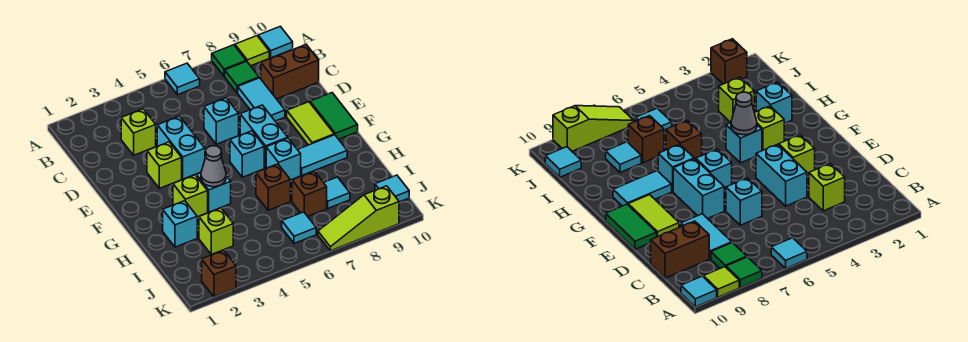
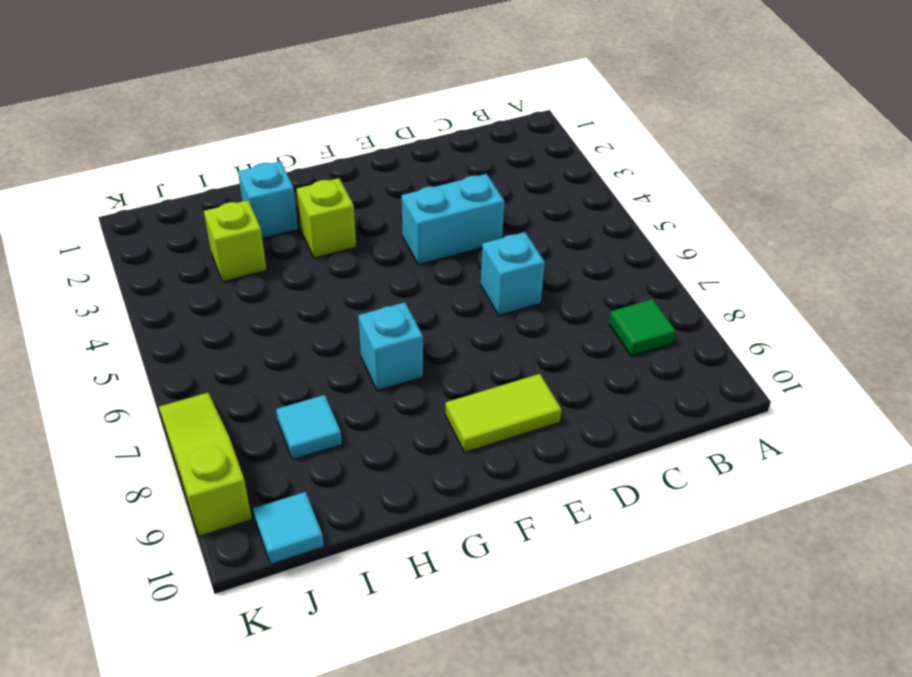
none -> cyan 1x1 tile [165,63,200,95]
none -> green 1x1 tile [212,45,246,76]
none -> lime 1x1 tile [235,36,269,66]

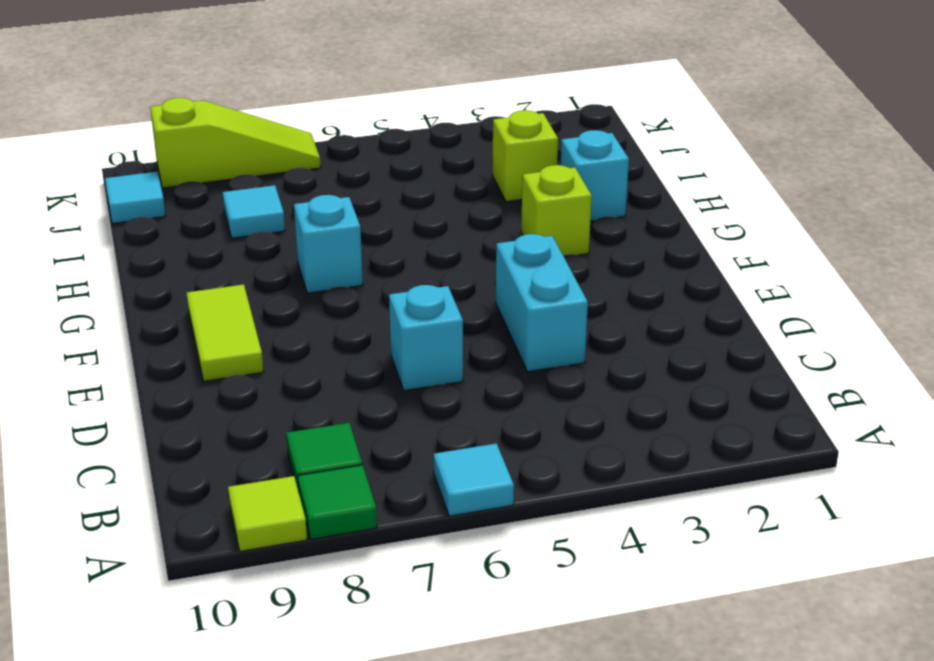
none -> cyan 1x1 tile [258,26,293,58]
none -> lime 1x1 brick [121,109,156,155]
none -> cyan 1x2 tile [238,78,285,121]

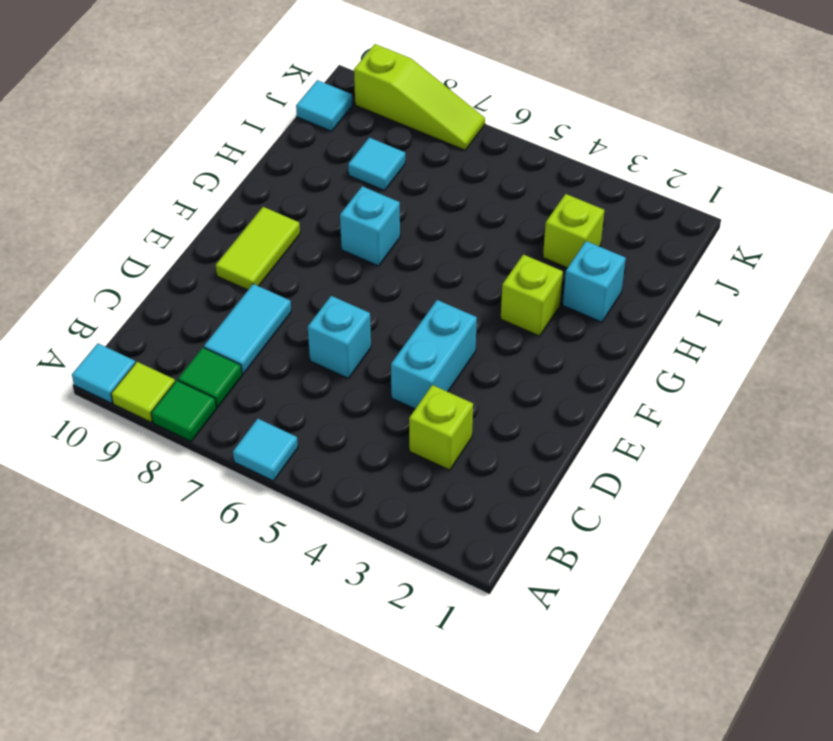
none -> brown 1x2 brick [261,45,319,99]
none -> lime 1x1 brick [147,142,182,188]
none -> cyan 1x2 brick [240,105,288,168]

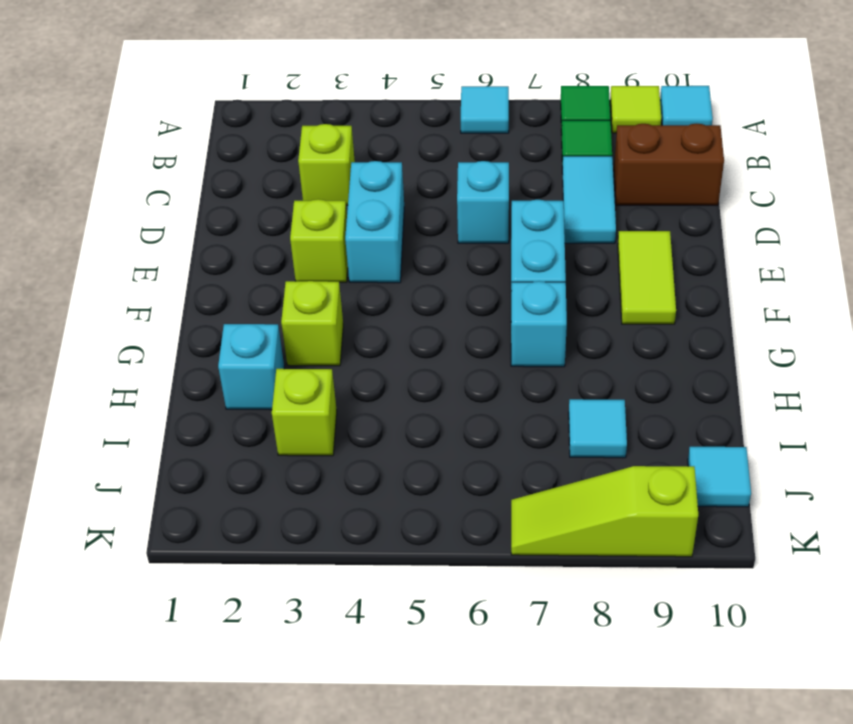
none -> green 1x2 tile [310,93,358,139]
none -> cyan 1x1 brick [230,131,264,177]
none -> cyan 1x1 brick [196,173,231,212]

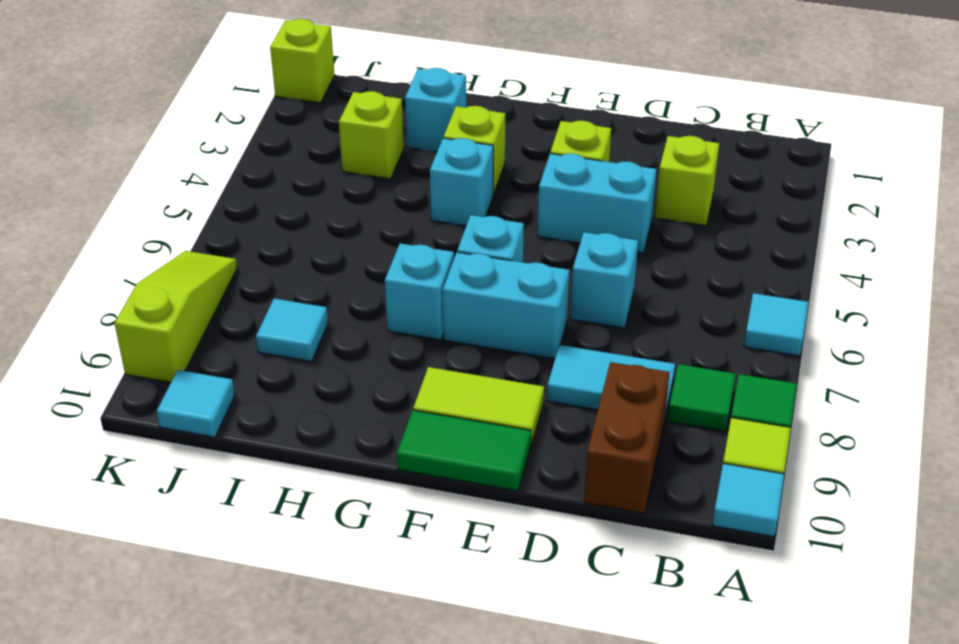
lime 1x1 brick [270,19,335,103] -> none
none -> cyan 1x2 tile [297,135,347,175]
none -> brown 1x1 brick [256,164,290,210]
none -> brown 1x1 brick [292,171,327,216]

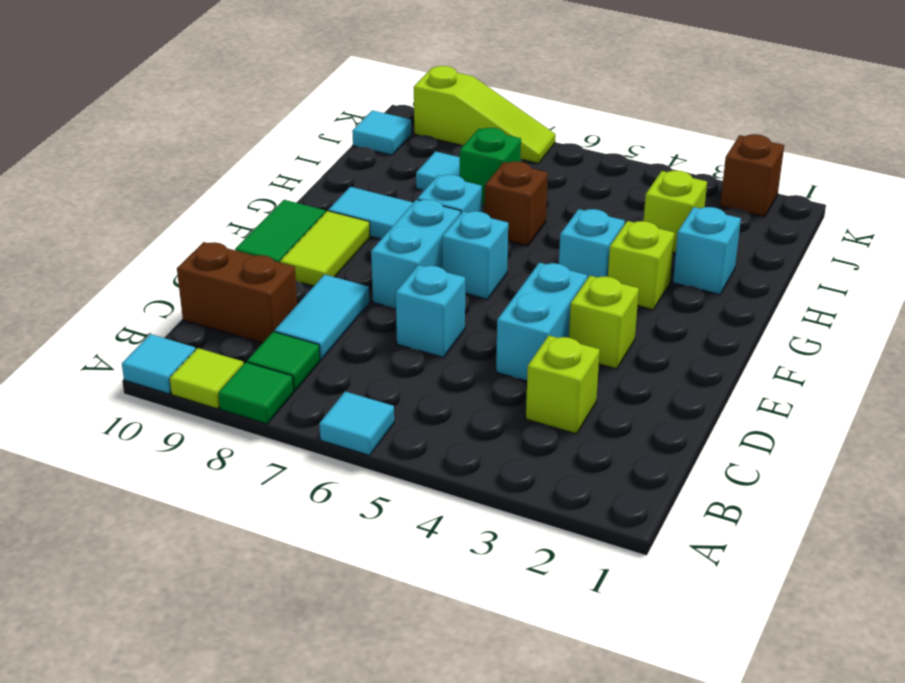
green 1x1 brick [460,128,521,206] -> brown 1x1 brick [292,171,327,216]
none -> cyan 1x1 tile [282,212,316,243]
none -> grey 1x1 cone [201,146,226,187]

